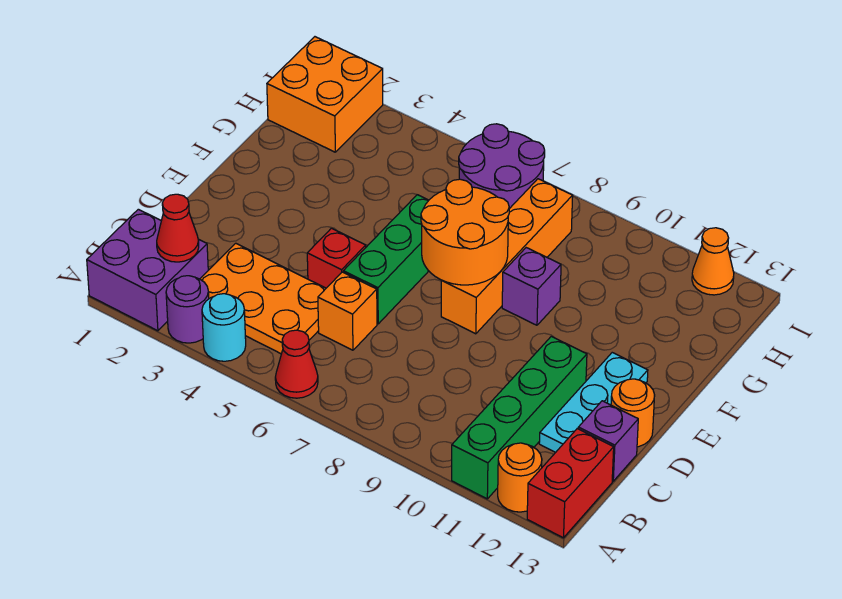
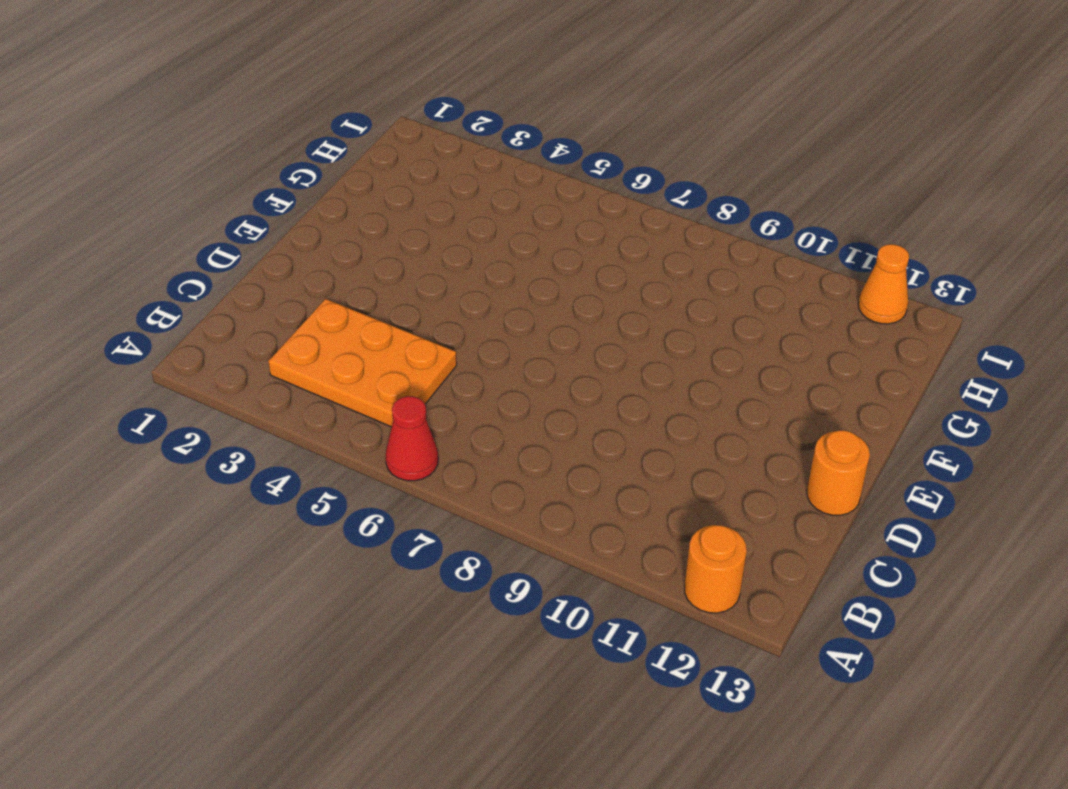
none -> purple 2x2 brick [87,209,208,331]
none -> purple 1x1 round brick [166,276,209,343]
none -> cyan 1x1 round brick [202,294,246,361]

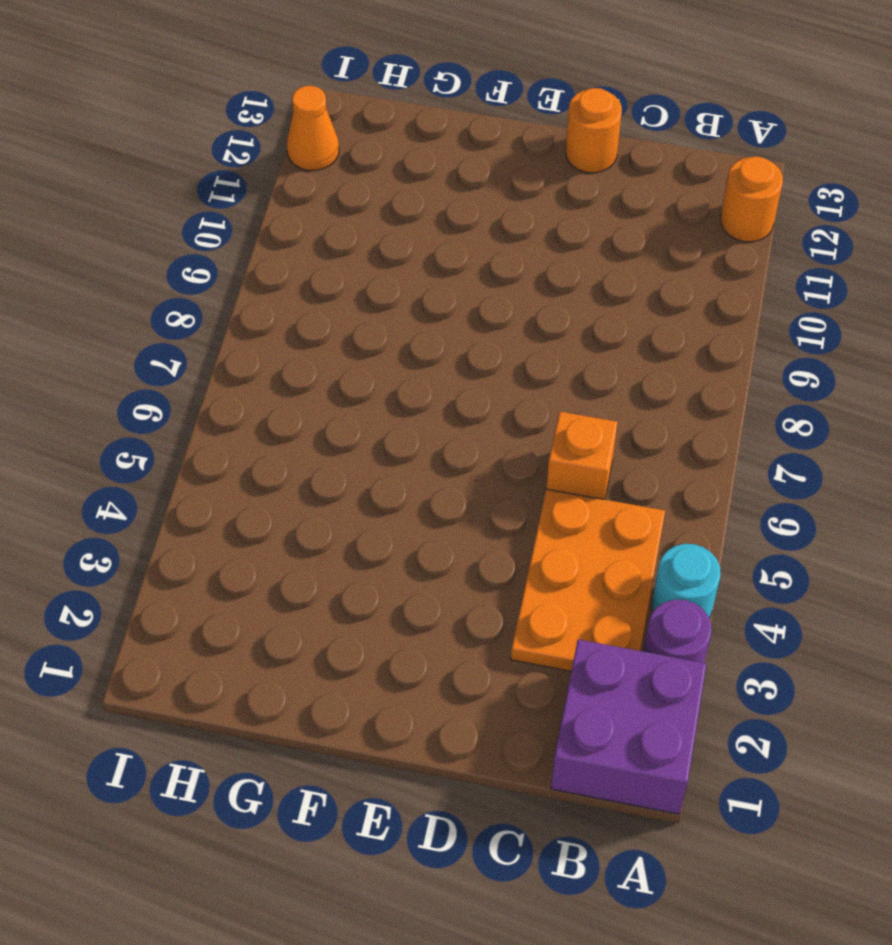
none -> red 1x1 cone [275,330,318,398]
none -> green 1x4 brick [452,336,587,499]
none -> red 1x2 brick [527,429,614,538]

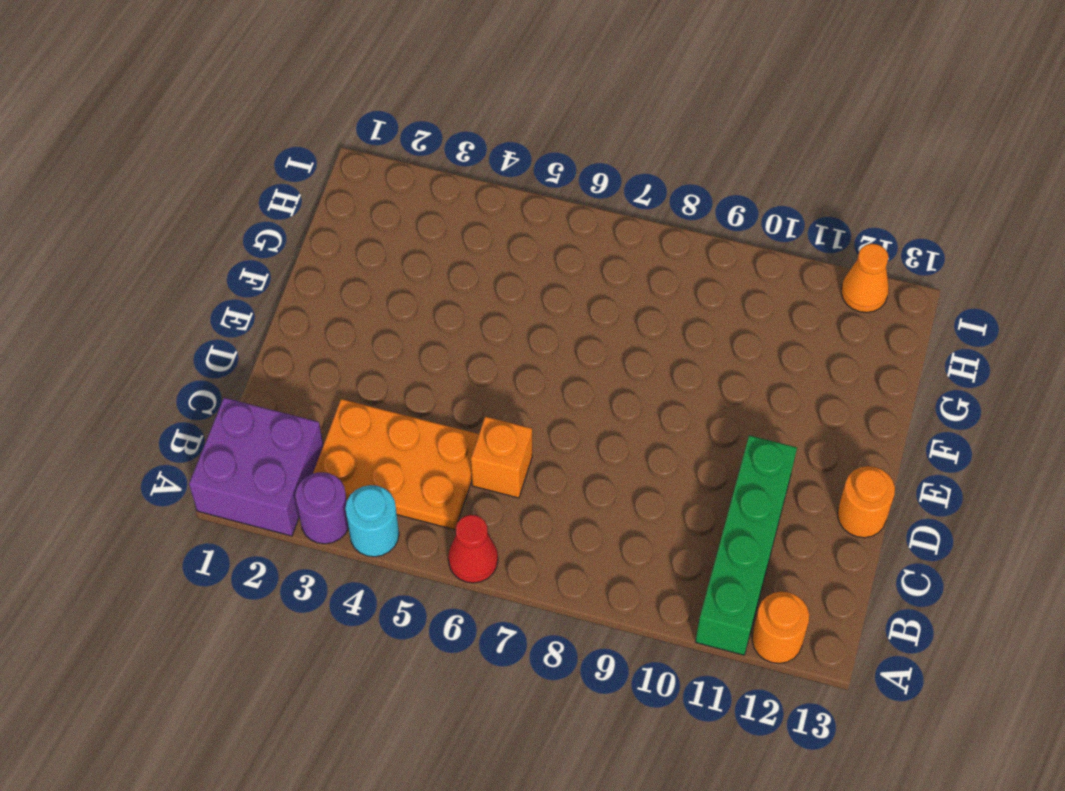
none -> red 1x2 brick [527,429,614,538]
none -> cyan 1x3 plate [539,353,648,452]
none -> purple 1x1 brick [578,401,638,481]

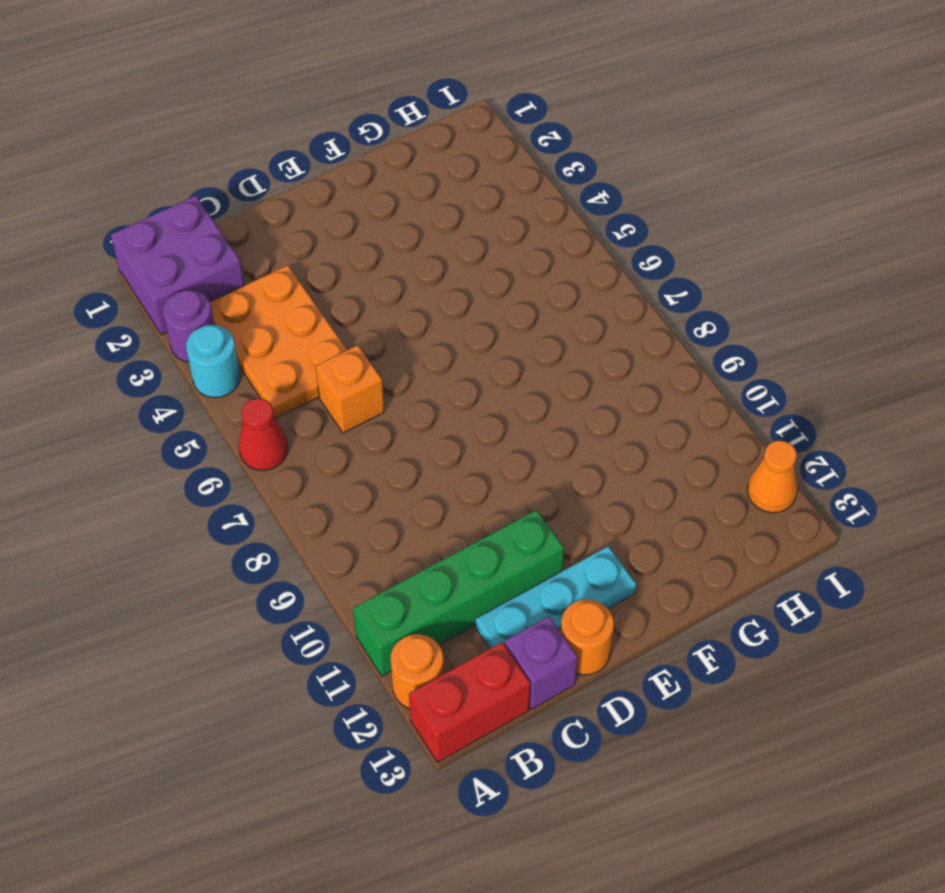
none -> red 1x1 brick [307,228,366,288]
none -> green 1x3 brick [343,195,429,324]
none -> orange 1x4 brick [441,179,573,334]

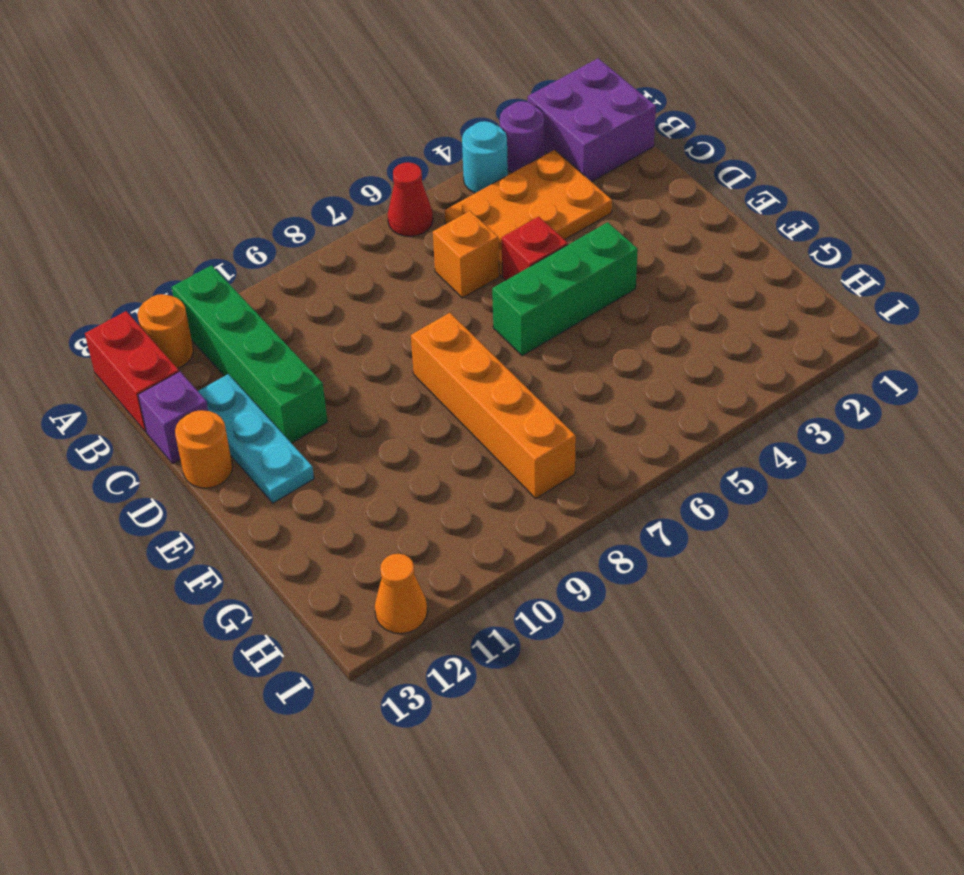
green 1x3 brick [492,222,638,356] -> green 1x3 brick turned to [343,195,429,324]
none -> purple 1x1 brick [502,248,561,325]
none -> orange 2x2 brick [267,37,383,152]
none -> purple 2x2 round brick [459,124,545,209]

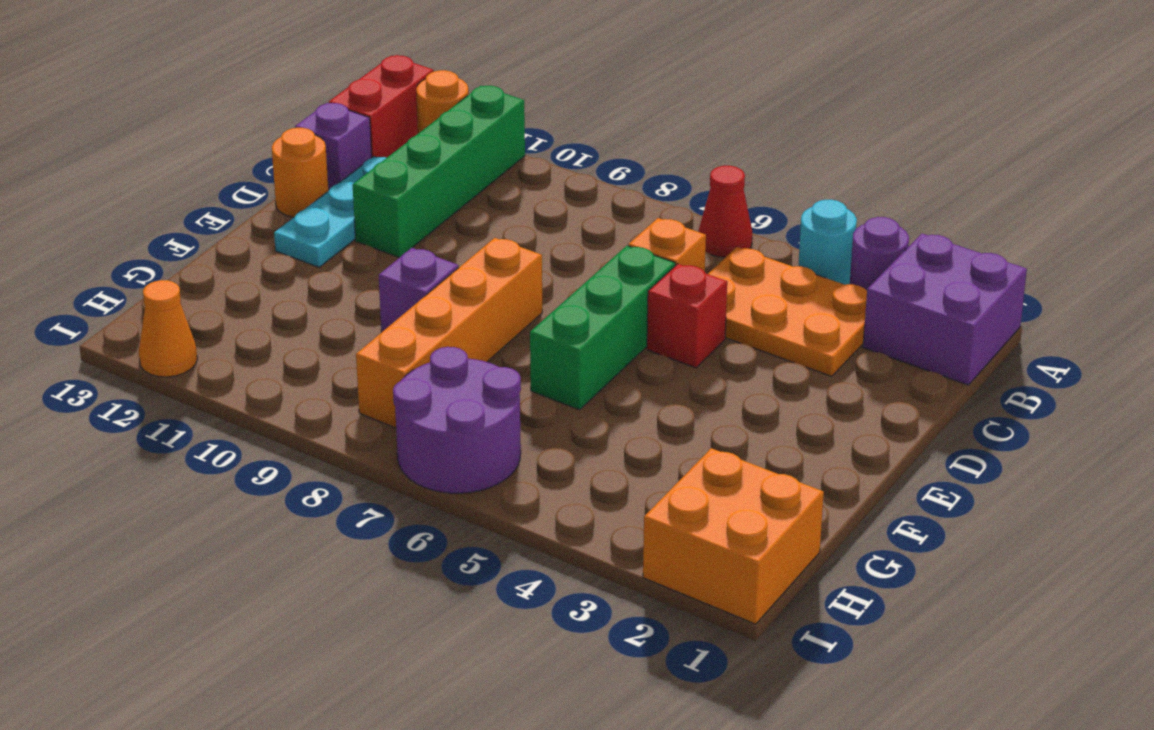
none -> red 1x1 cone [157,194,199,262]
none -> orange 2x2 round brick [421,179,509,285]

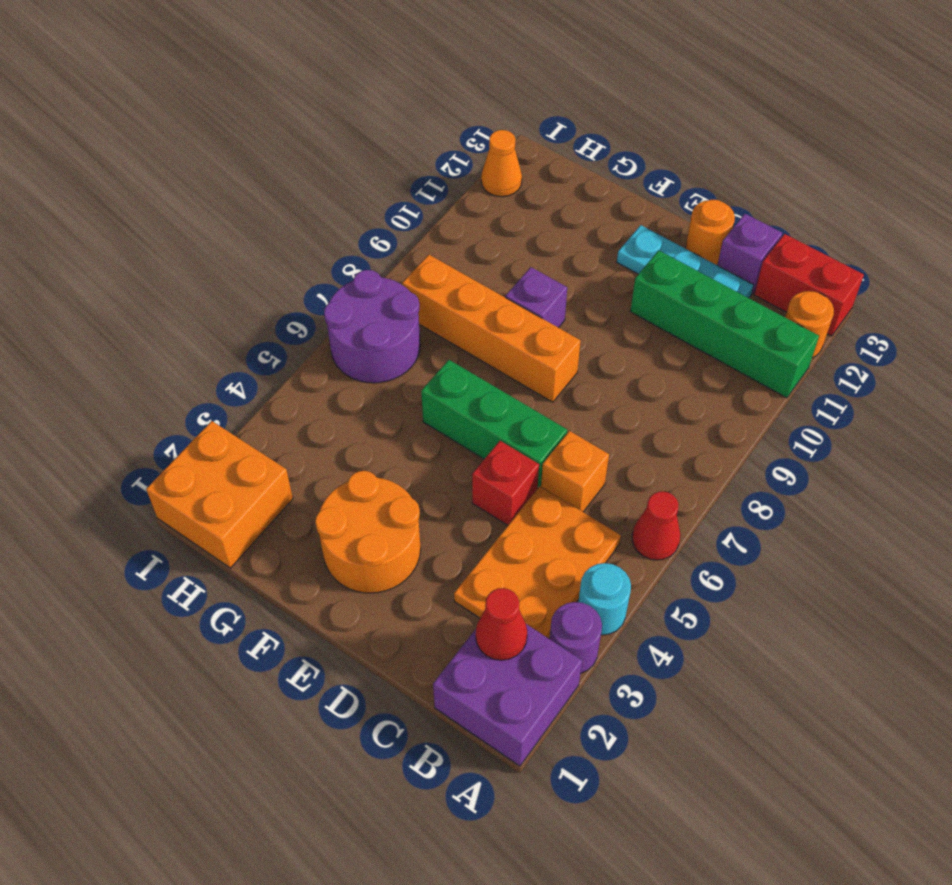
orange 2x2 round brick [315,471,421,593] -> orange 2x2 round brick moved to [421,179,509,285]

